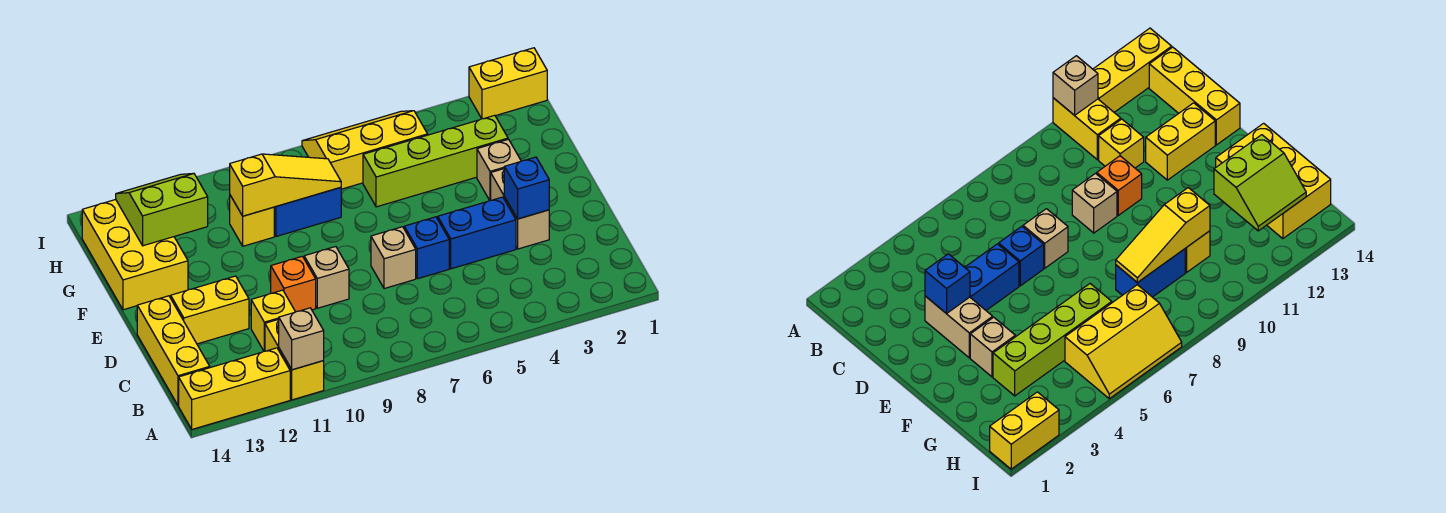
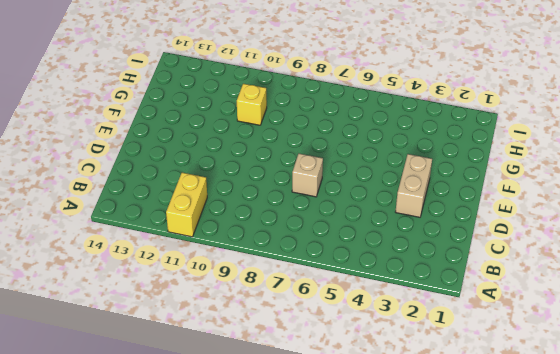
none -> yellow 1x3 brick [179,348,290,429]
none -> yellow 1x3 brick [137,296,210,406]
none -> yellow 1x1 brick [251,290,295,351]

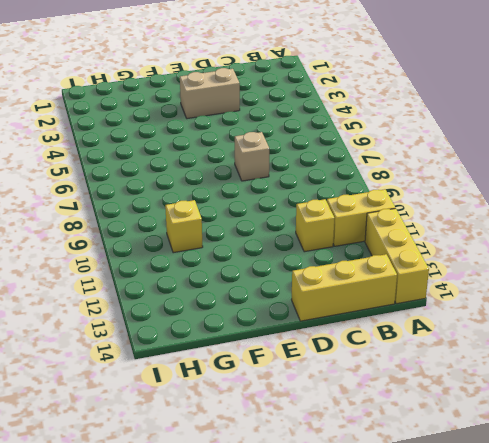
none -> blue 1x2 brick [438,197,516,269]
none -> blue 1x1 brick [404,217,449,279]
none -> tan 1x1 brick [304,247,349,308]

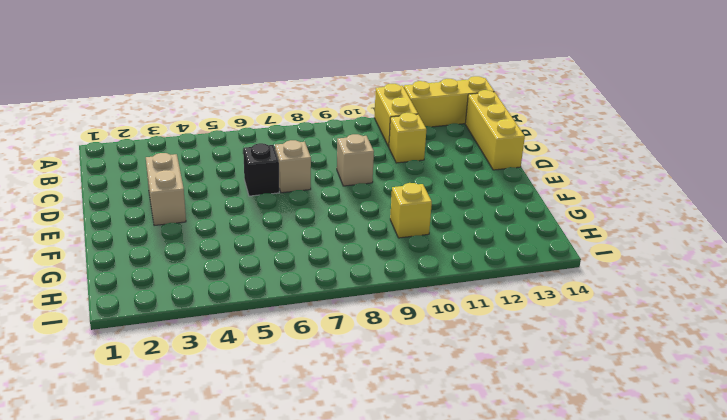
black 1x1 brick [243,143,279,196] -> blue 1x1 brick [404,217,449,279]
none -> blue 1x2 brick [438,197,516,269]
none -> orange 1x1 brick [271,256,316,312]
none -> yellow 1x2 brick [171,276,249,344]

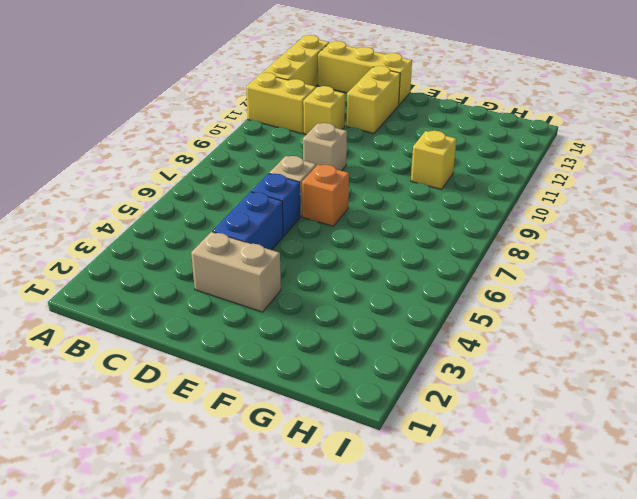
orange 1x1 brick [302,165,349,226] -> orange 1x1 brick moved to [271,256,316,312]
none -> tan 1x1 brick [477,139,521,200]
none -> yellow 2x3 brick [82,200,188,310]
none -> lime 1x4 brick [363,115,508,207]

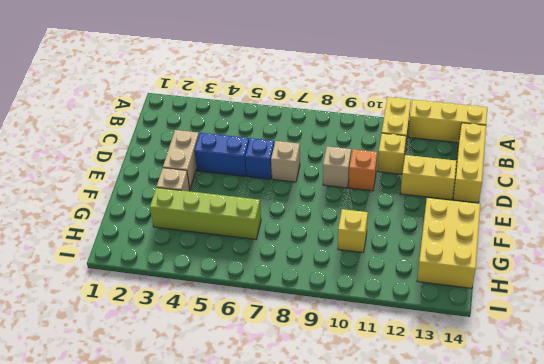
none -> blue 1x2 brick [274,187,341,236]
none -> yellow 2x3 slope [302,111,428,189]
none -> yellow 1x2 brick [469,48,547,119]

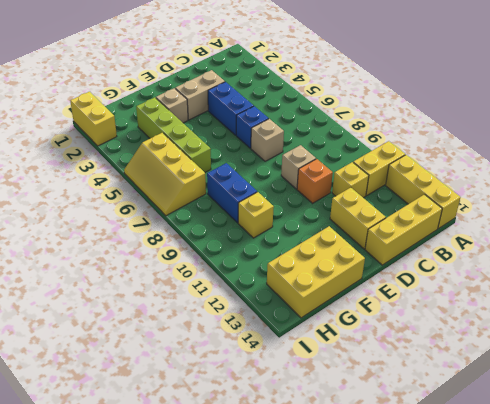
none -> tan 1x1 brick [279,308,324,370]
none -> blue 1x1 brick [504,157,549,219]
none -> yellow 1x3 slope [230,154,341,216]

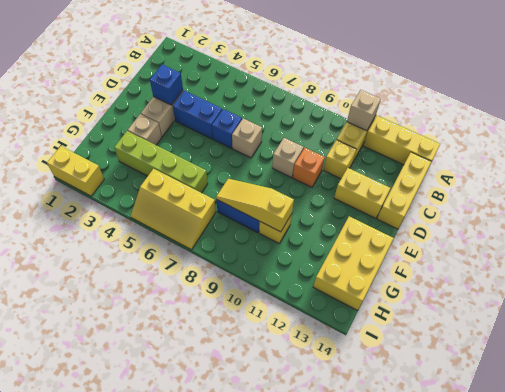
none -> lime 2x2 slope [116,173,208,246]

